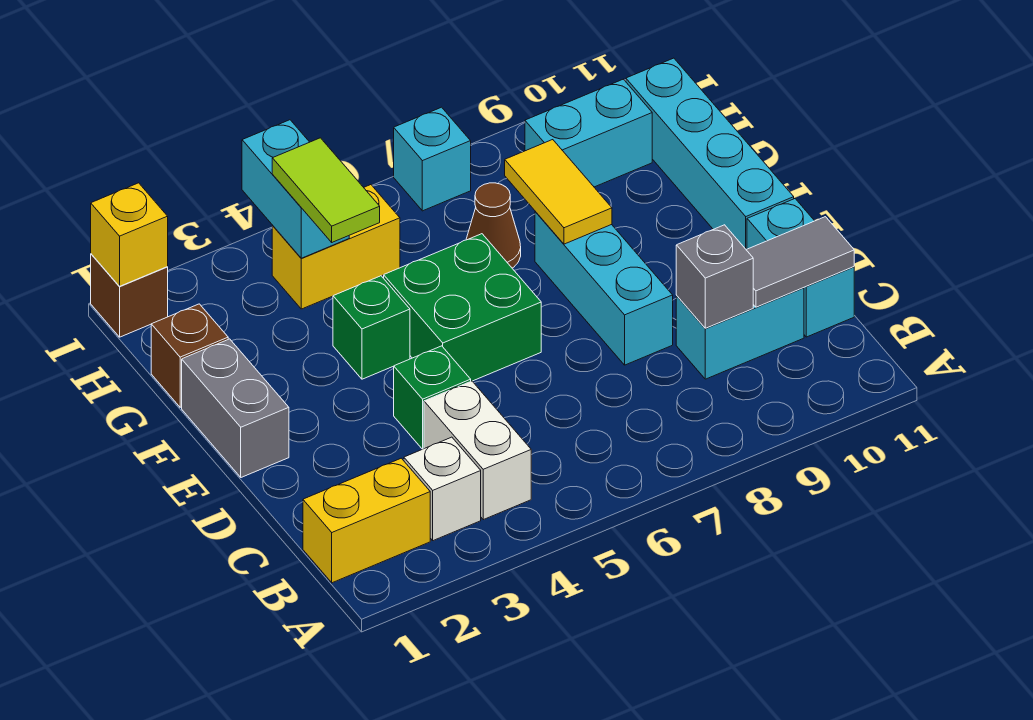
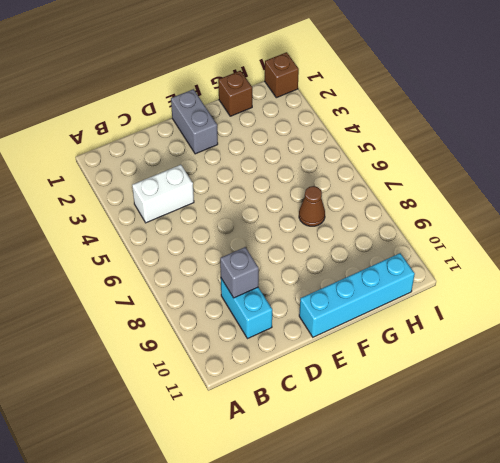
grey 1x2 brick [171,89,218,154] -> grey 1x2 brick turned to [182,339,289,477]
none -> yellow 1x2 brick [303,458,430,583]
none -> white 1x1 brick [404,437,481,541]
none -> cyan 1x2 brick [747,199,854,337]

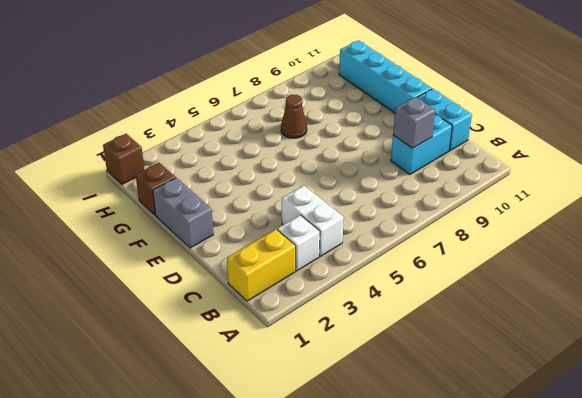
none -> green 1x1 brick [394,346,471,449]
none -> cyan 1x3 brick [535,212,673,365]
none -> green 2x2 brick [384,234,541,381]

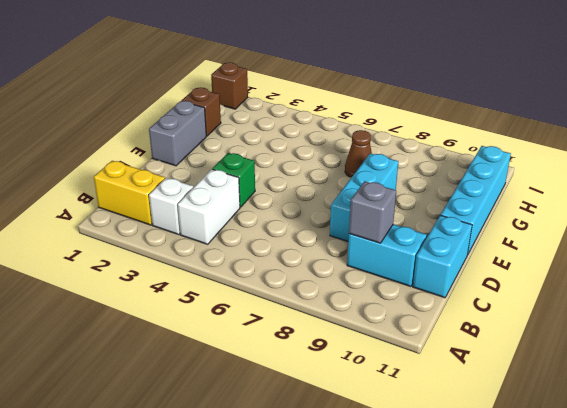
none -> green 2x2 brick [384,234,541,381]
none -> green 1x1 brick [333,276,410,379]
none -> yellow 1x2 brick [272,185,400,309]

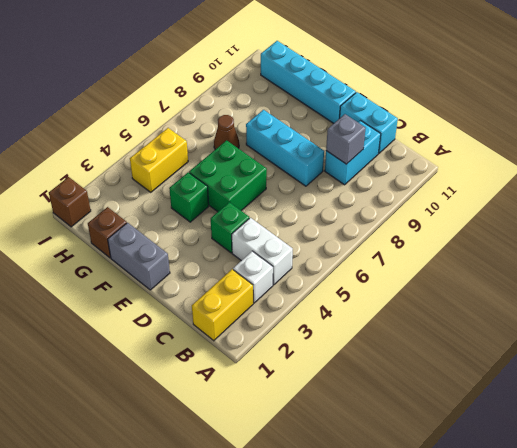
none -> cyan 1x2 brick [525,79,652,187]
none -> cyan 1x1 brick [394,107,471,211]
none -> grey 1x2 tile [747,217,854,307]

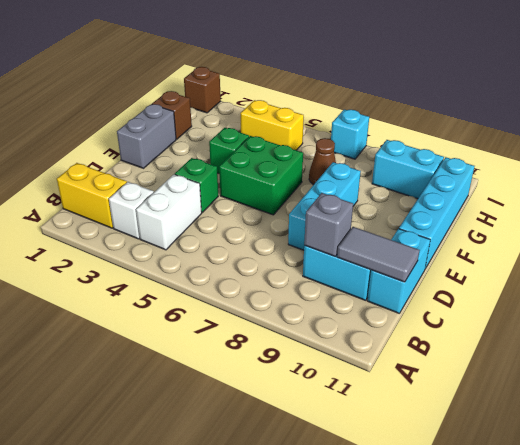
none -> yellow 1x2 tile [505,140,612,244]
none -> cyan 1x2 brick [242,120,349,258]
none -> yellow 1x1 brick [91,183,168,286]

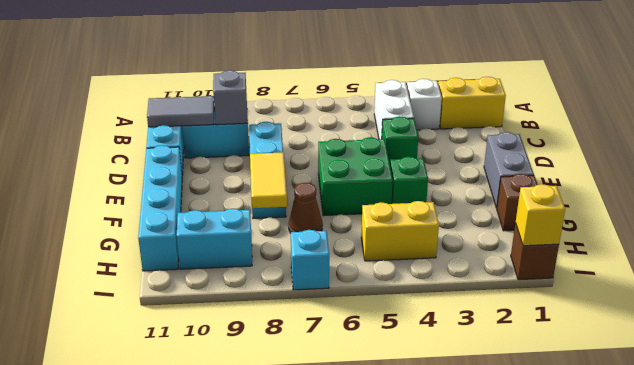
none -> cyan 1x2 brick [242,120,349,258]
none -> lime 1x2 tile [272,138,380,242]

